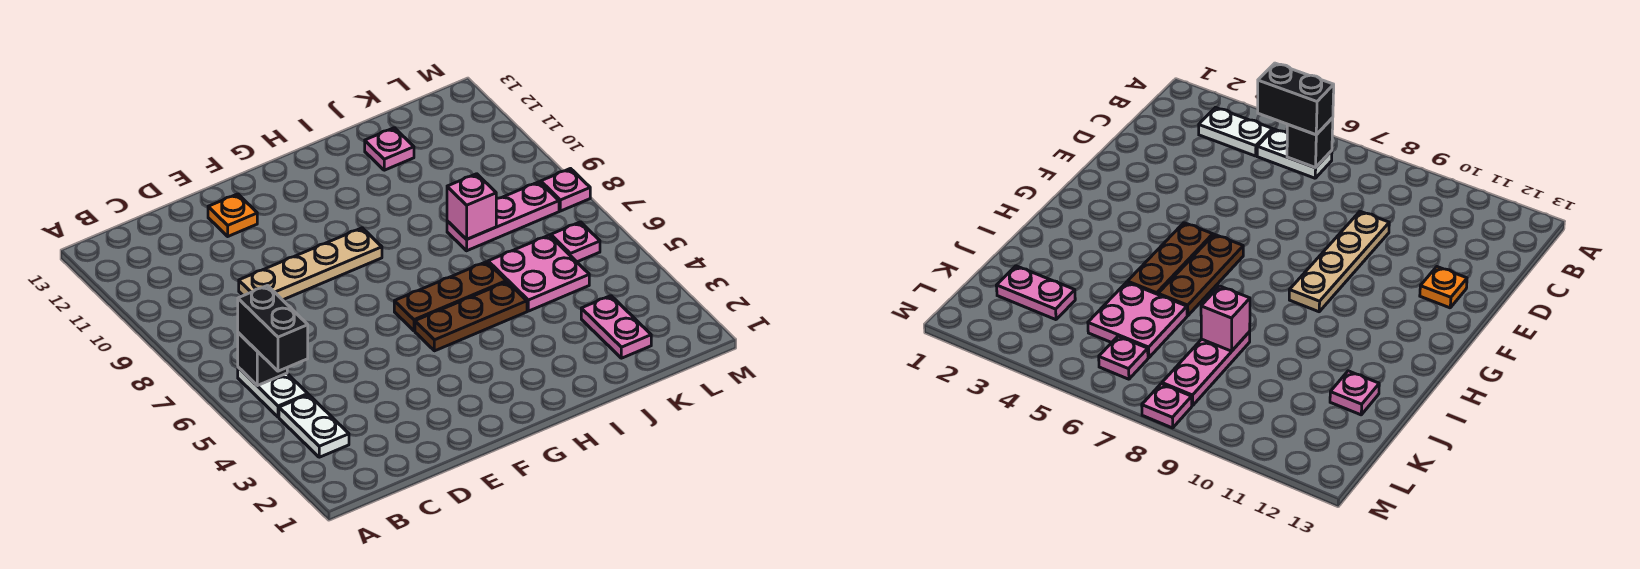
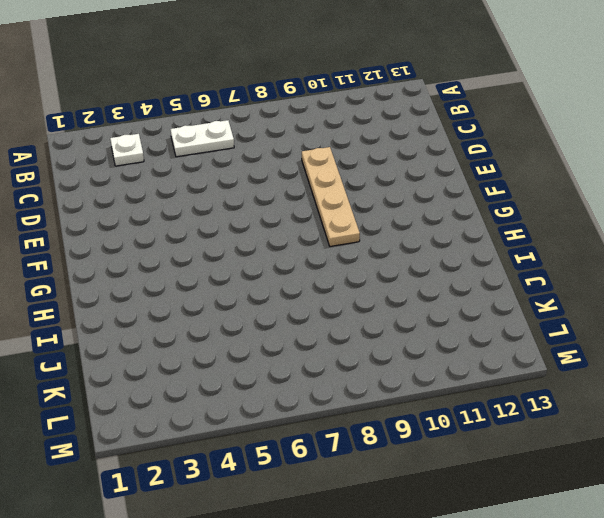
white 1x1 plate [110,134,144,166] -> white 1x2 plate [279,395,349,457]
none -> orange 1x1 plate [208,194,257,236]
none -> brown 1x3 plate [415,282,527,351]
none -> brown 1x3 plate [394,262,506,331]

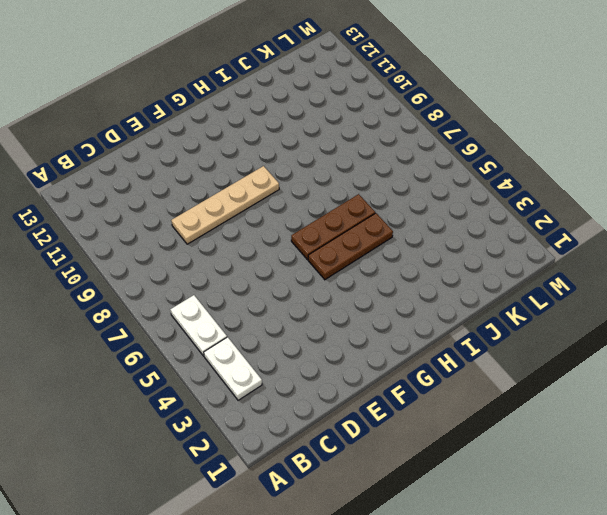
none -> orange 1x1 plate [208,194,257,236]
none -> pink 2x2 plate [488,235,589,311]
none -> pink 1x3 plate [447,182,559,251]

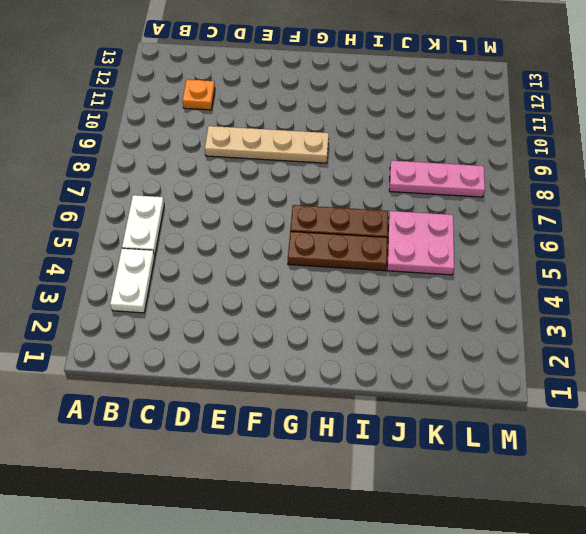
orange 1x1 plate [182,80,215,110] -> orange 1x1 plate moved to [208,194,257,236]
none -> pink 1x1 plate [365,128,414,170]
none -> pink 1x2 plate [581,296,651,358]
none -> pink 1x1 plate [551,222,600,262]

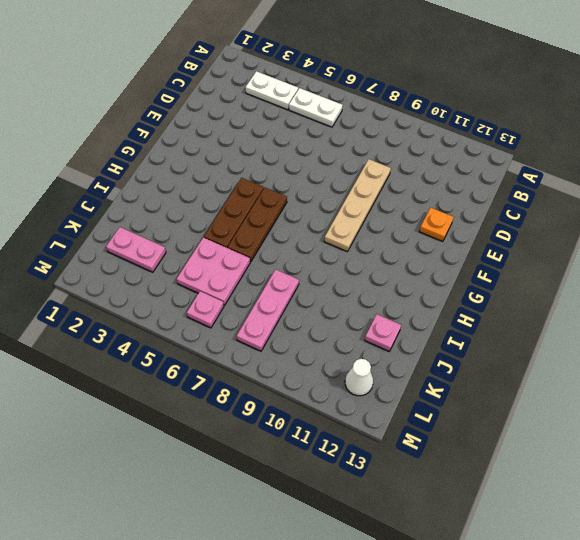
white 1x1 cone [345,359,373,396] -> none
none -> pink 1x1 plate [541,169,590,211]
none -> black 1x1 brick [238,333,287,386]
none -> pink 1x1 brick [447,174,496,239]

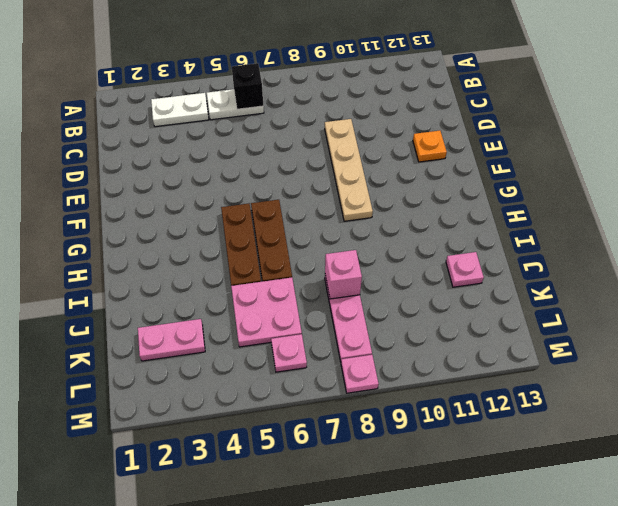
none -> black 1x2 brick [238,286,308,371]

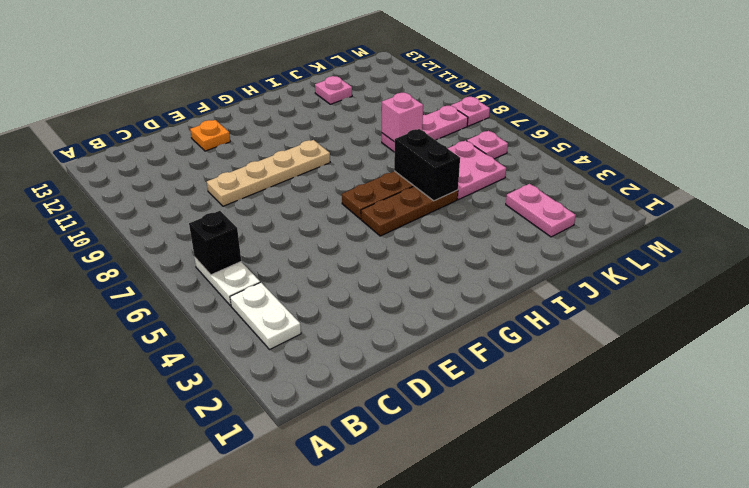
black 1x2 brick [394,129,460,201] -> black 1x2 brick moved to [238,286,308,371]

